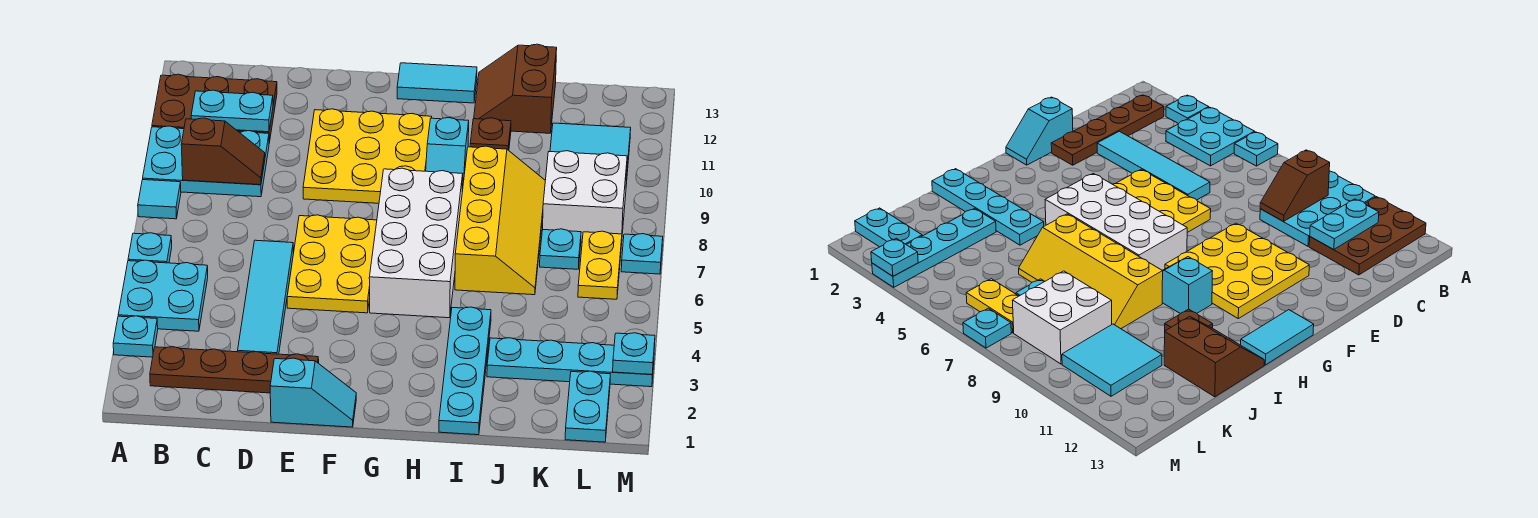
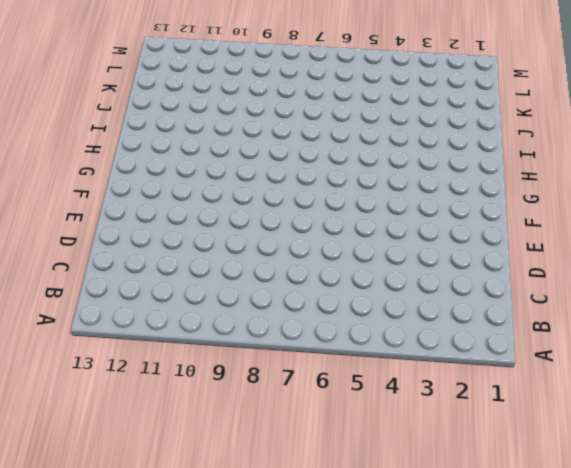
none -> cyan 1x1 plate [113,316,158,357]
none -> cyan 2x2 plate [118,260,208,331]
none -> cyan 1x1 plate [128,233,172,263]

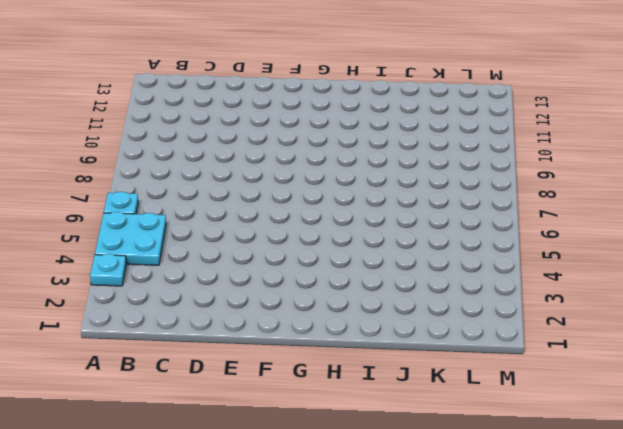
none -> cyan 1x1 tile [138,180,181,219]
none -> cyan 2x3 plate [143,126,269,197]
none -> brown 2x3 plate [152,74,277,143]

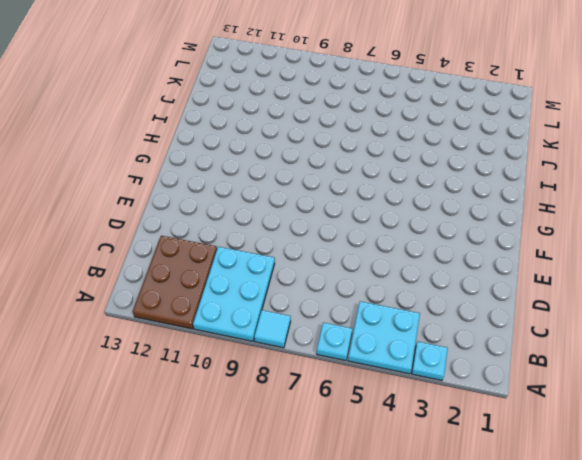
none -> brown 1x4 plate [150,347,319,393]
none -> cyan 1x4 tile [238,240,293,354]
none -> cyan 1x2 slope [270,358,356,427]

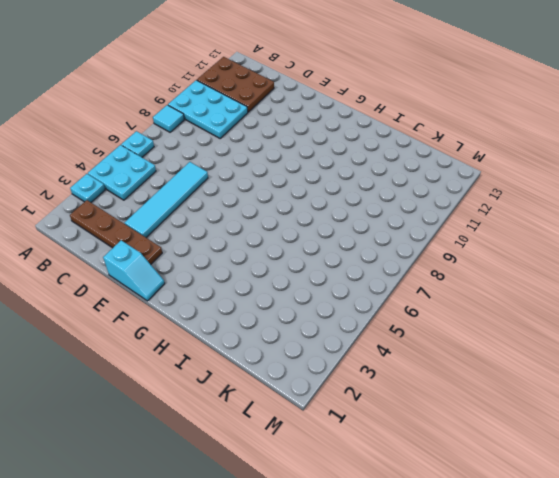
none -> yellow 2x3 plate [287,215,377,313]
none -> yellow 3x3 plate [303,109,432,203]
none -> white 2x4 brick [369,168,463,318]

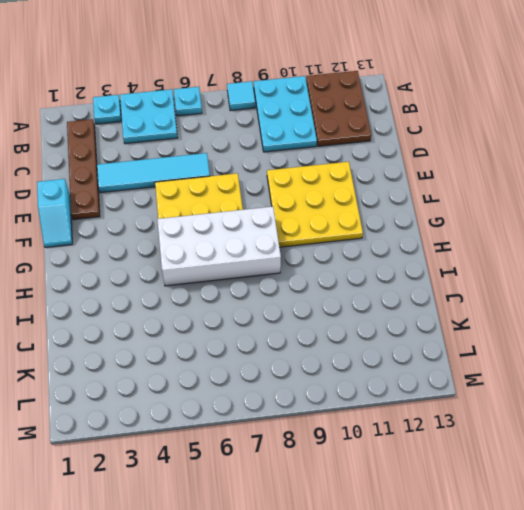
none -> cyan 1x2 tile [397,63,477,103]
none -> cyan 1x2 slope [426,118,469,191]
none -> cyan 1x4 plate [439,307,491,435]

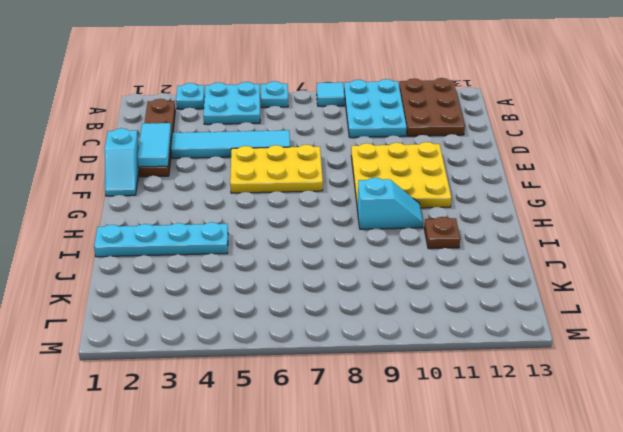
cyan 1x2 tile [137,123,171,167] -> cyan 1x2 tile moved to [397,63,477,103]
cyan 1x2 slope [357,178,423,229] -> cyan 1x2 slope turned to [426,118,469,191]
none -> white 2x4 brick [369,168,463,318]
none -> yellow 2x4 slope [455,146,545,295]
none -> brown 2x2 slope [474,44,557,133]

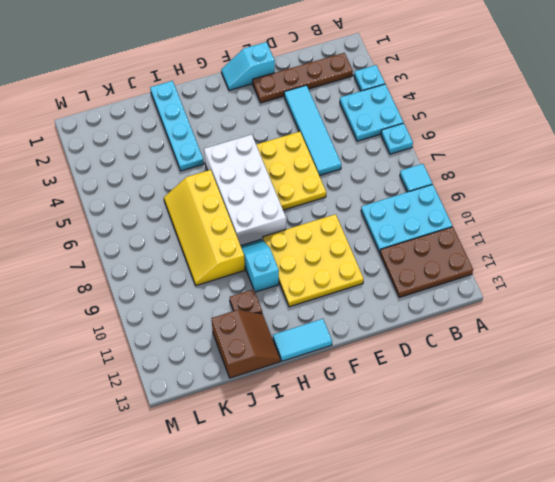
none -> cyan 1x4 plate [487,338,654,387]
none -> cyan 1x1 plate [540,229,581,269]
none -> white 2x2 brick [543,151,627,242]

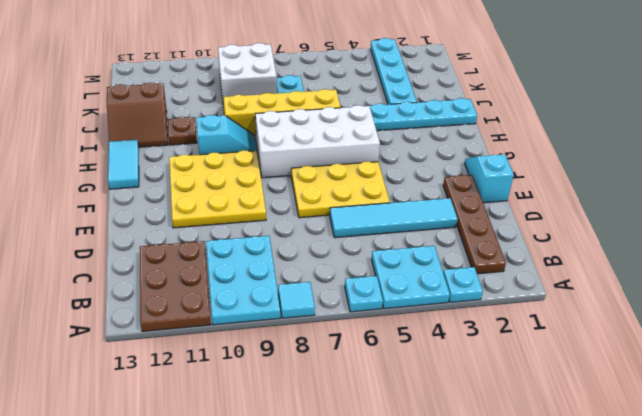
none -> cyan 2x2 tile [550,123,631,184]
none -> cyan 1x2 plate [565,371,610,442]
none -> yellow 1x2 plate [578,231,622,299]

